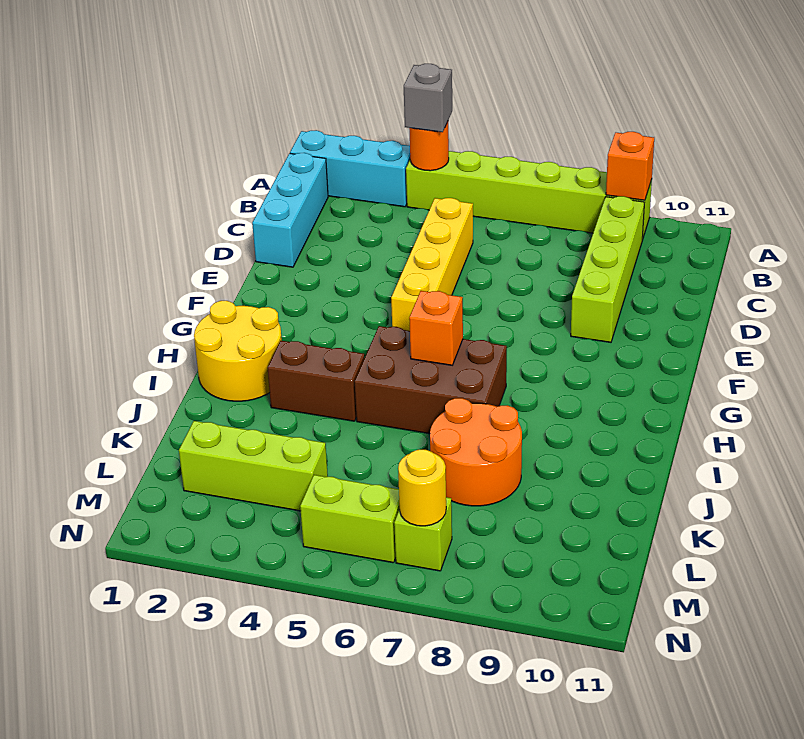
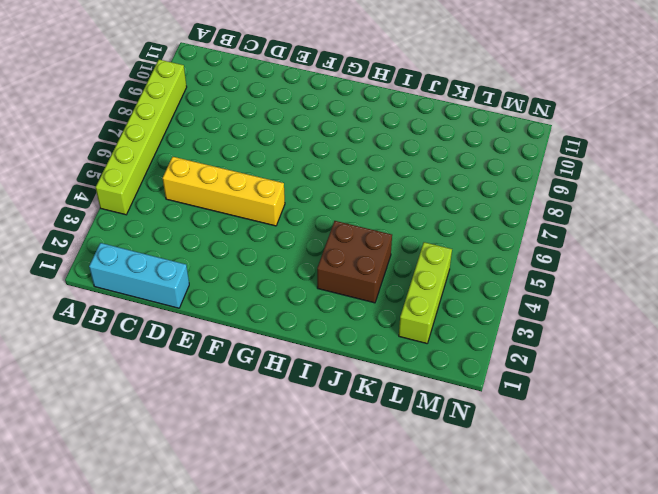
brown 2x2 brick [317,221,392,303] -> brown 1x2 brick [267,341,365,421]
none -> cyan 1x3 brick [290,130,410,207]
none -> lime 1x4 brick [571,196,644,342]
none -> yellow 2x2 round brick [194,301,282,401]

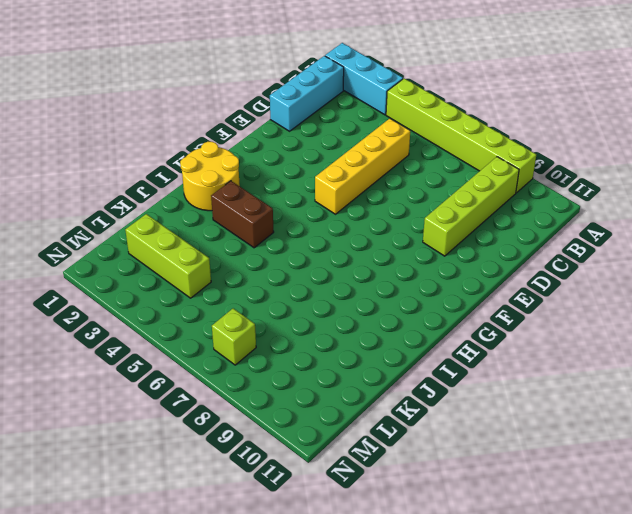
none -> brown 2x3 brick [355,326,507,434]
none -> orange 2x2 round brick [430,398,522,506]
none -> lime 1x2 brick [300,475,400,563]

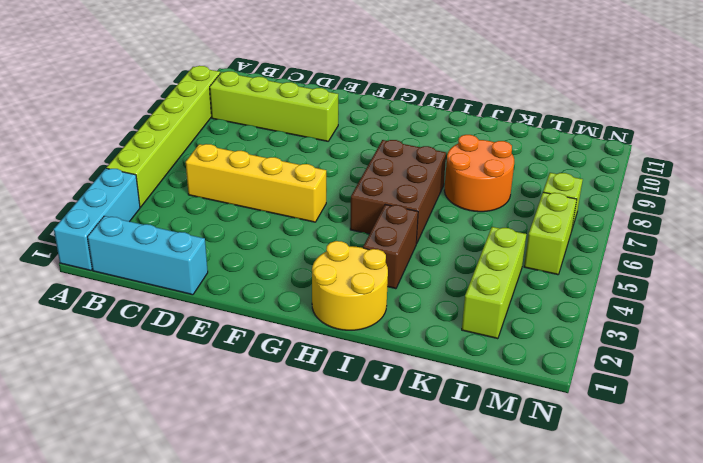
none -> orange 1x1 round brick [409,122,449,171]
none -> orange 1x1 brick [606,132,654,200]
none -> orange 1x1 brick [409,291,463,365]

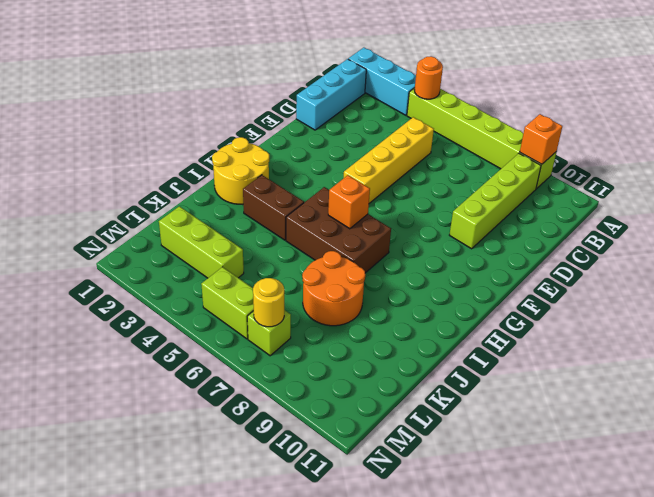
none -> grey 1x1 brick [404,64,452,132]

